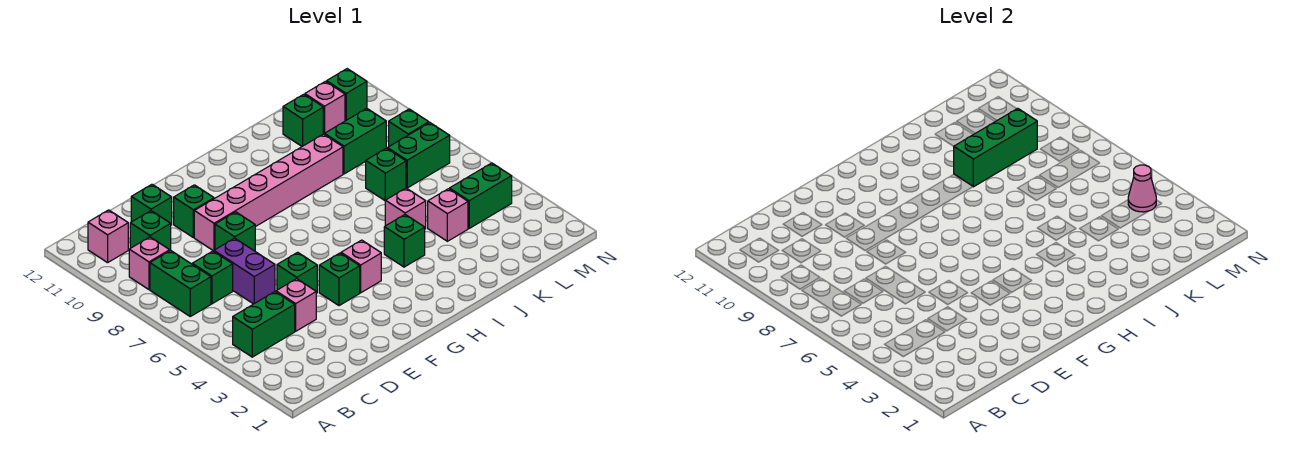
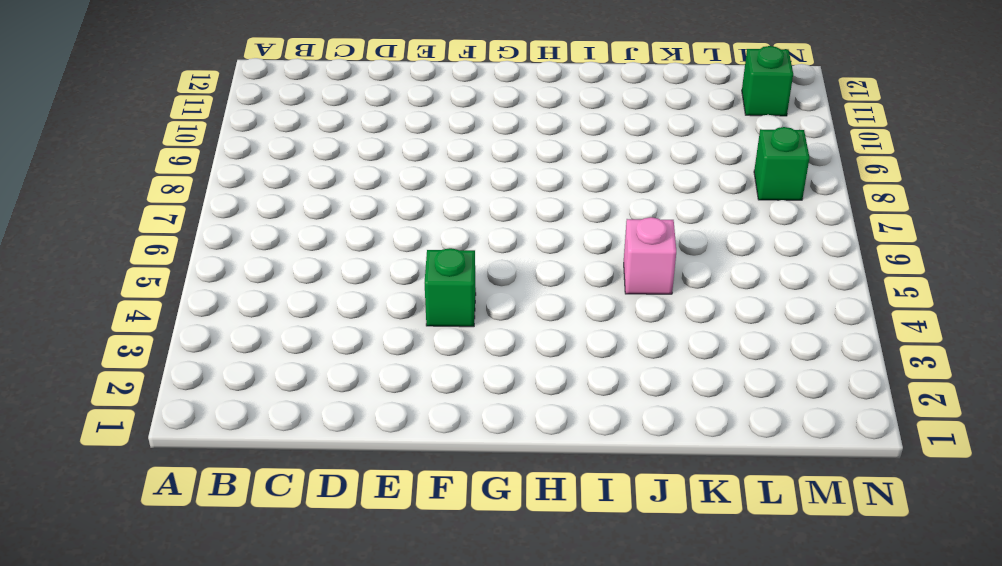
none -> green 1x2 brick [233,292,295,357]
none -> green 1x2 brick [150,250,211,316]
none -> pink 1x1 brick [129,237,170,290]

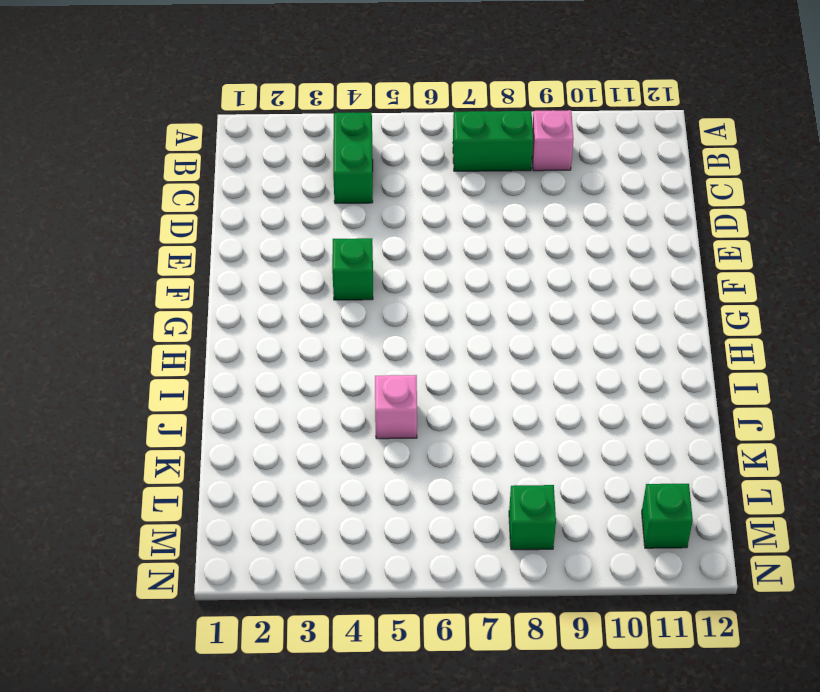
none -> pink 1x1 brick [88,210,128,263]
none -> green 1x1 brick [192,251,233,304]
none -> green 1x1 brick [130,211,171,250]

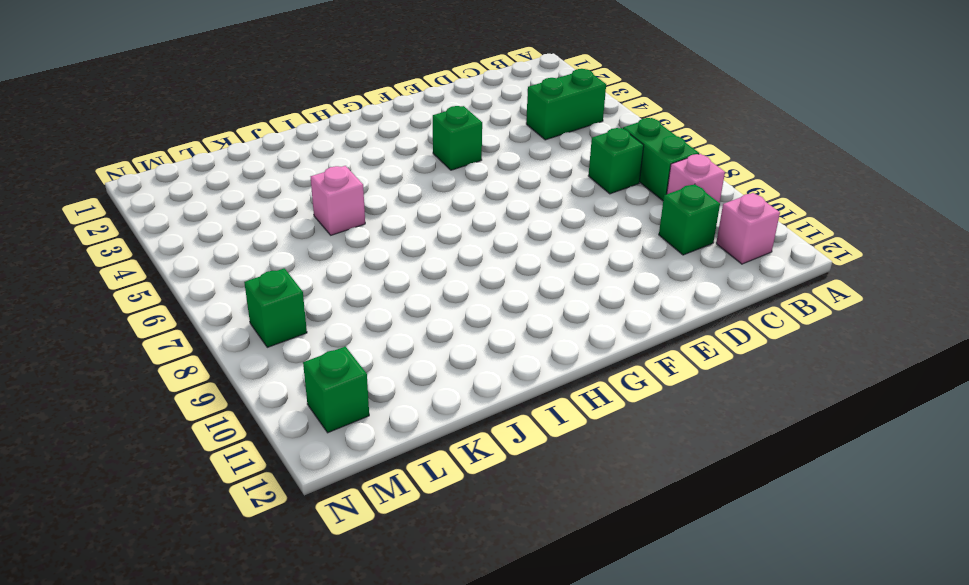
none -> pink 1x1 brick [276,279,316,331]
none -> purple 1x2 brick [214,238,275,304]
none -> green 1x1 brick [131,184,172,225]

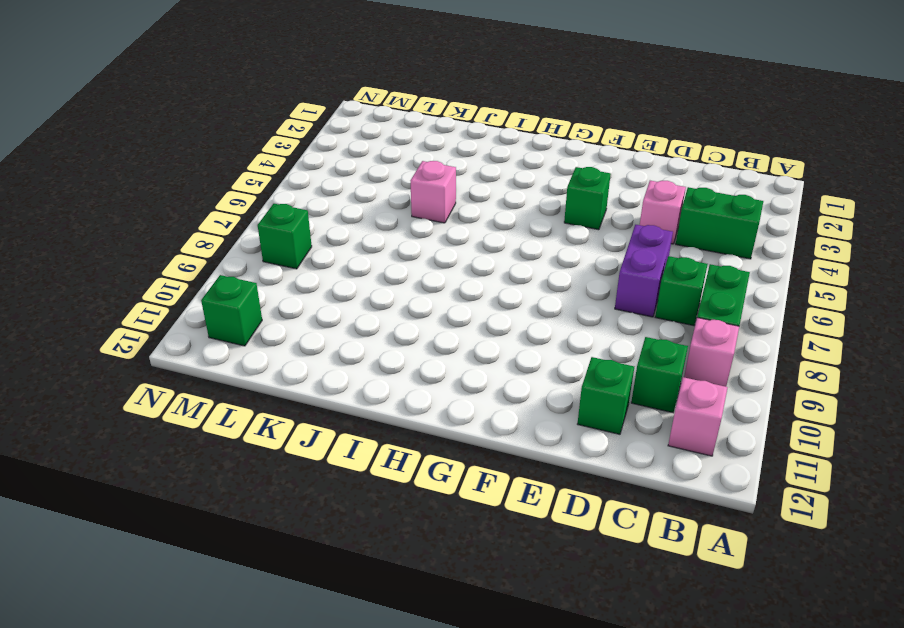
none -> green 1x1 brick [277,252,317,293]
none -> green 1x1 brick [215,212,255,251]
none -> pink 1x6 brick [194,134,343,251]

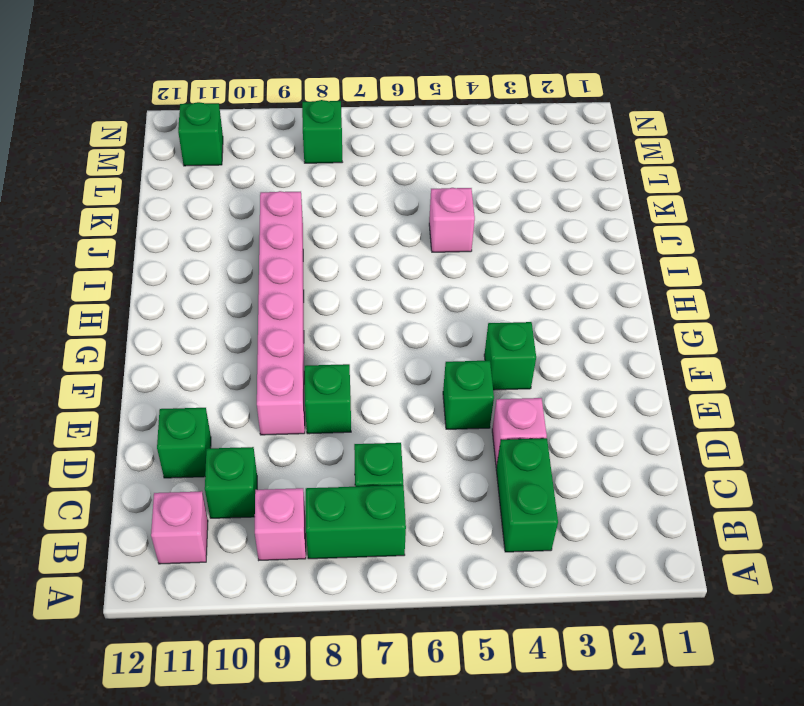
none -> purple 1x2 brick [214,238,275,304]
none -> green 1x1 brick [174,185,214,237]
none -> pink 1x1 brick [341,240,381,293]

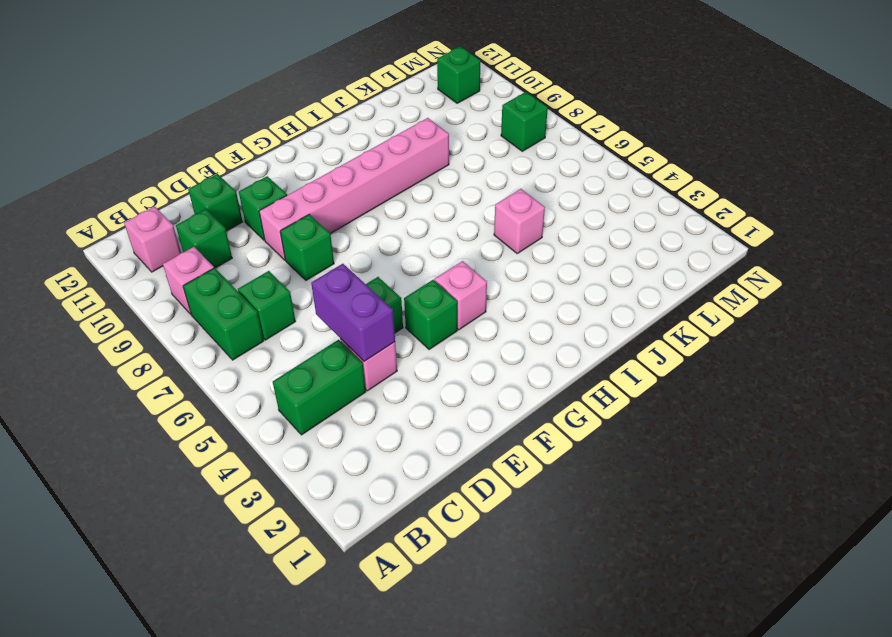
purple 1x2 brick [311,264,395,361] -> purple 1x2 brick moved to [214,238,275,304]
none -> green 1x1 brick [384,215,425,267]
none -> pink 1x1 brick [428,189,468,241]
none -> green 1x1 brick [366,148,406,200]

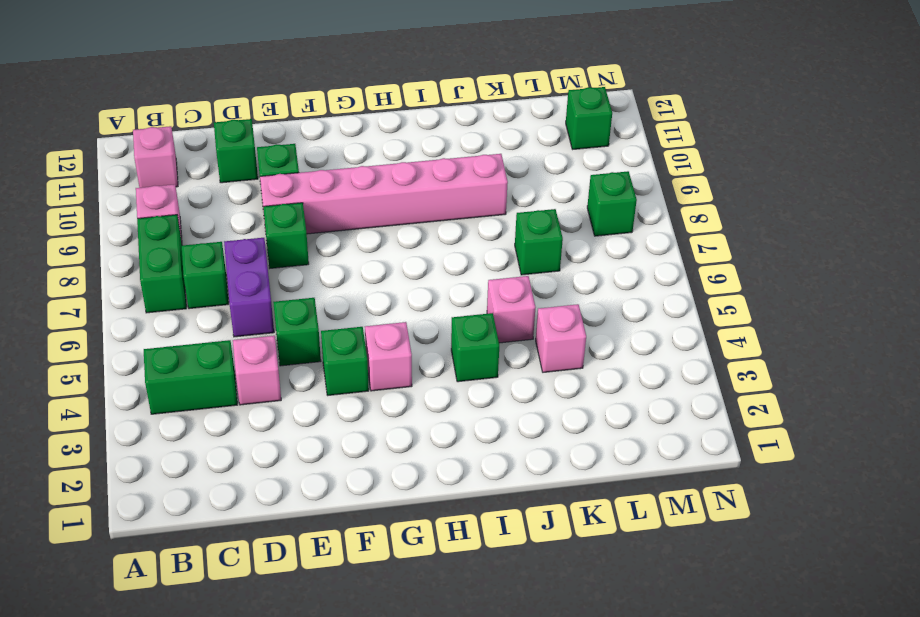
none -> green 1x1 brick [130,211,171,250]
none -> green 1x2 brick [324,108,386,174]
none -> green 1x1 brick [283,94,323,146]

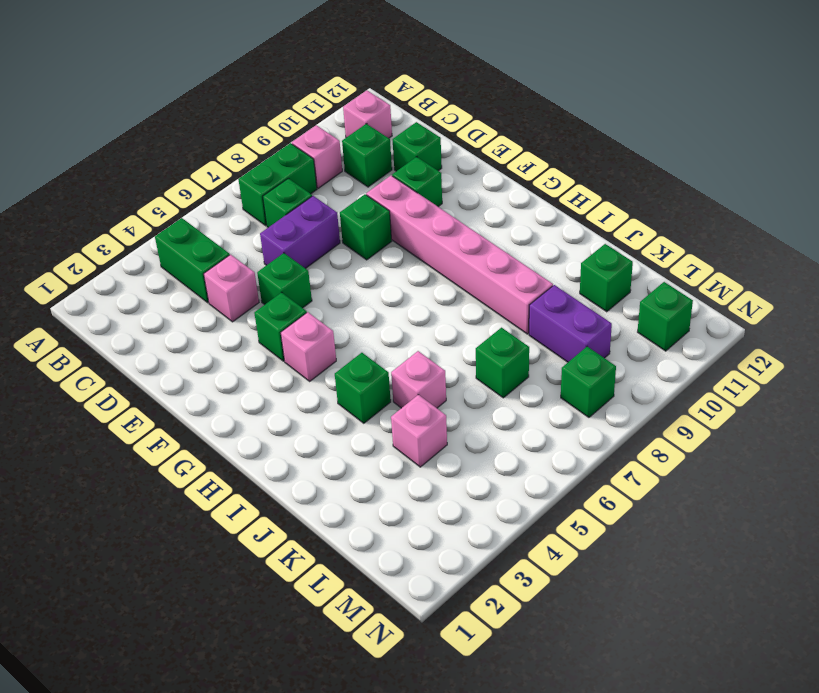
purple 1x2 brick [529,285,612,362] -> green 1x2 brick [324,108,386,174]
none -> green 1x2 brick [450,163,512,228]
none -> green 1x2 brick [388,122,450,188]
none -> pink 1x1 brick [305,81,345,134]

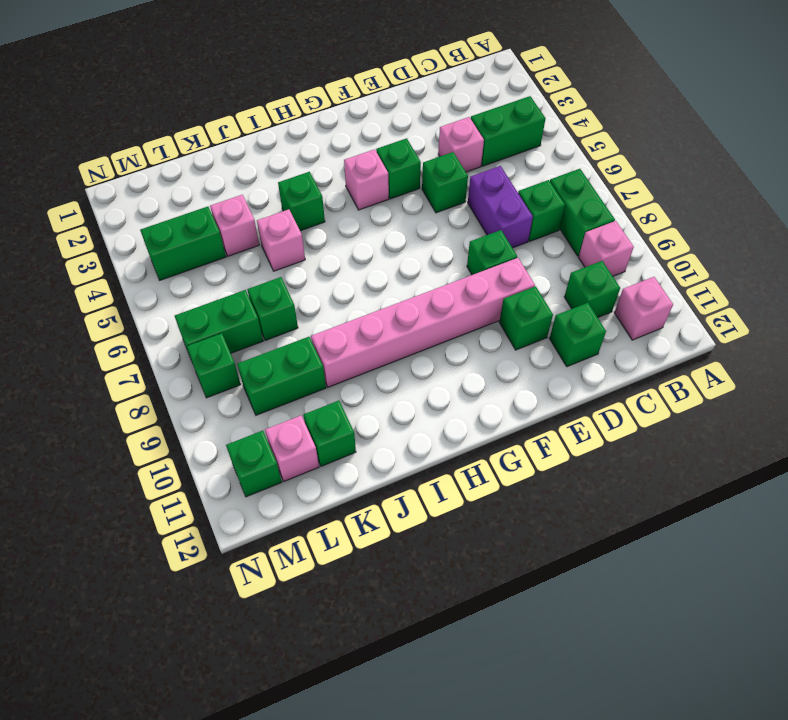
none -> green 1x3 brick [954,108,1037,187]
none -> pink 1x1 cone [1128,165,1156,212]

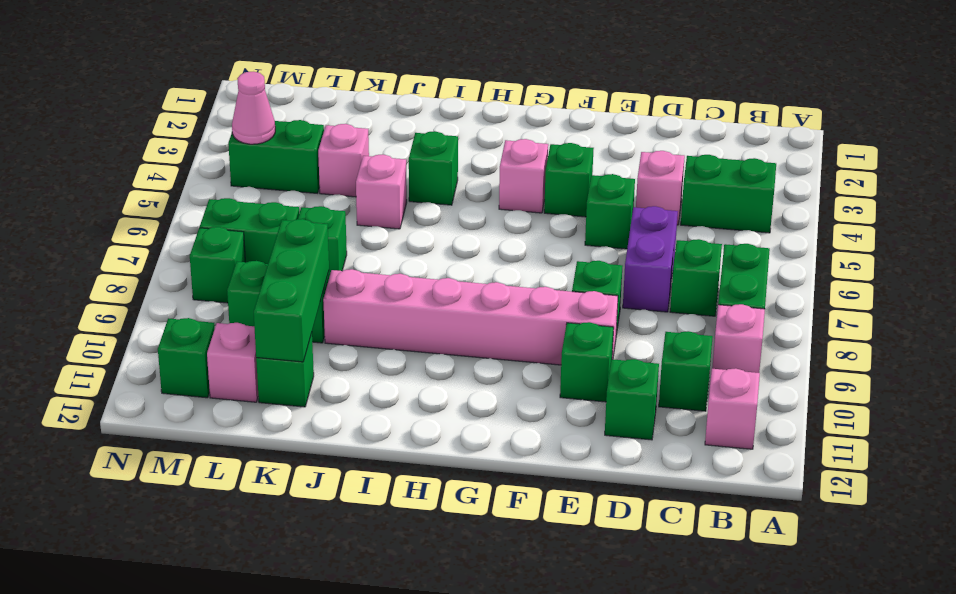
green 1x3 brick [254,219,329,362] -> green 1x3 brick turned to [954,108,1037,187]

